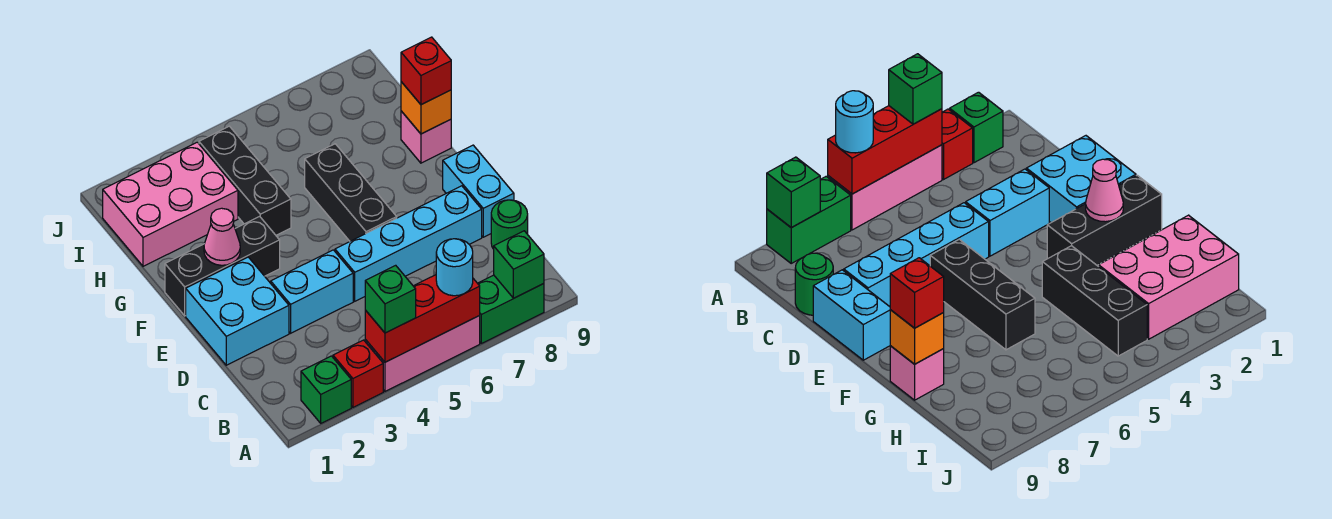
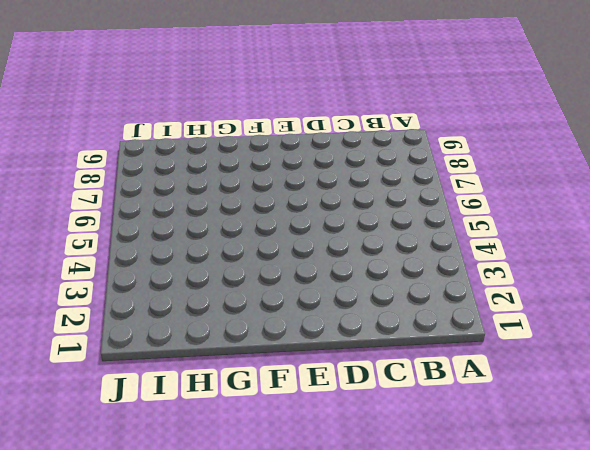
none -> green 1x1 brick [301,356,351,423]
none -> red 1x1 brick [333,340,383,407]
none -> pink 1x3 brick [365,316,480,391]

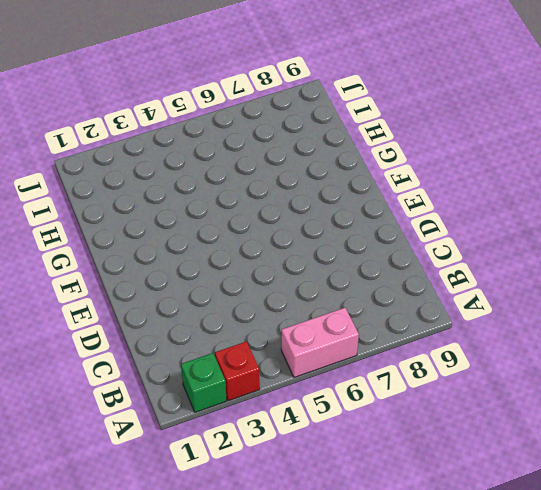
pink 1x2 brick [281,308,359,377] -> pink 1x3 brick [365,316,480,391]
none -> green 1x2 brick [478,275,544,343]
none -> green 1x1 round brick [491,200,528,249]
none -> cyan 2x2 brick [186,257,289,365]

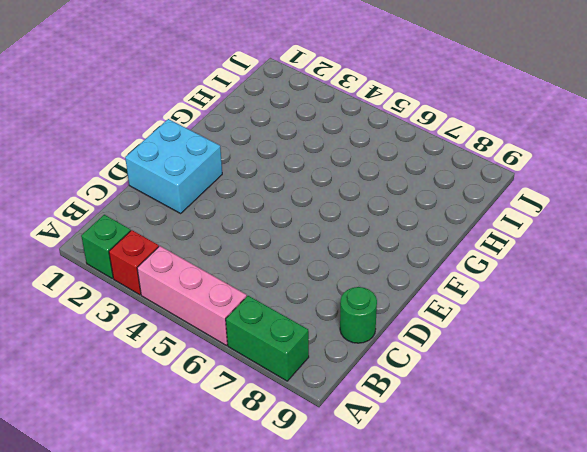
none -> cyan 1x2 brick [271,250,353,333]
none -> cyan 1x4 brick [335,186,482,301]
none -> cyan 1x2 brick [443,145,514,237]

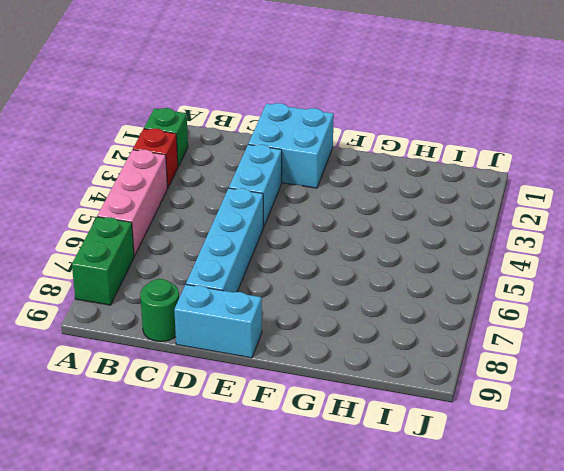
none -> black 1x3 brick [305,144,397,241]
none -> black 1x3 brick [165,216,280,316]
none -> black 1x3 brick [199,126,291,235]

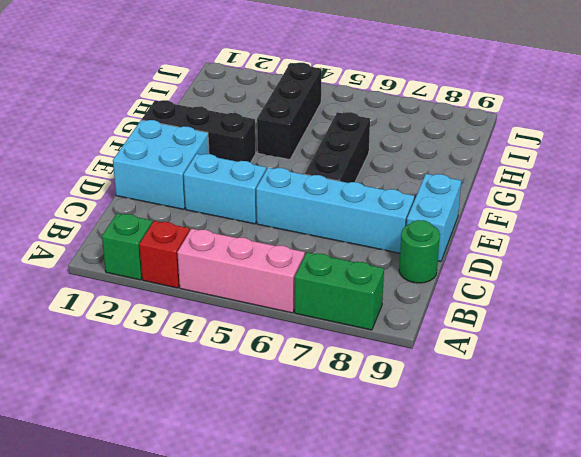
none -> pink 1x1 brick [401,111,451,163]
none -> pink 2x3 brick [103,142,238,266]
none -> red 1x3 brick [365,275,480,362]

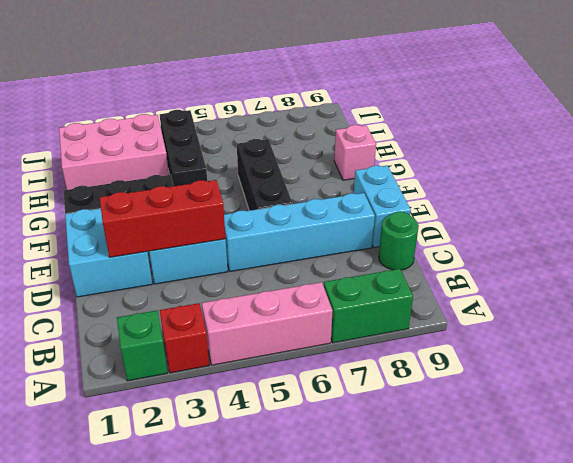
red 1x3 brick [100,180,226,257] -> red 1x3 brick moved to [365,275,480,362]
none -> green 1x1 brick [494,231,544,298]
none -> pink 1x1 cone [204,208,240,265]
none -> orange 1x1 brick [401,82,451,134]

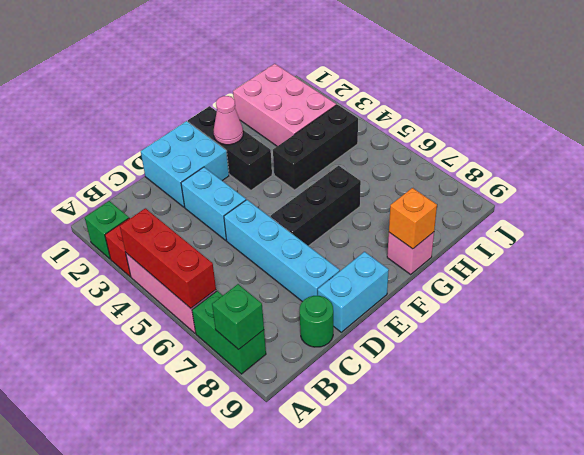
none -> green 1x1 brick [365,265,416,333]
none -> cyan 1x1 round brick [436,239,473,296]
none -> red 1x1 brick [401,37,451,105]

